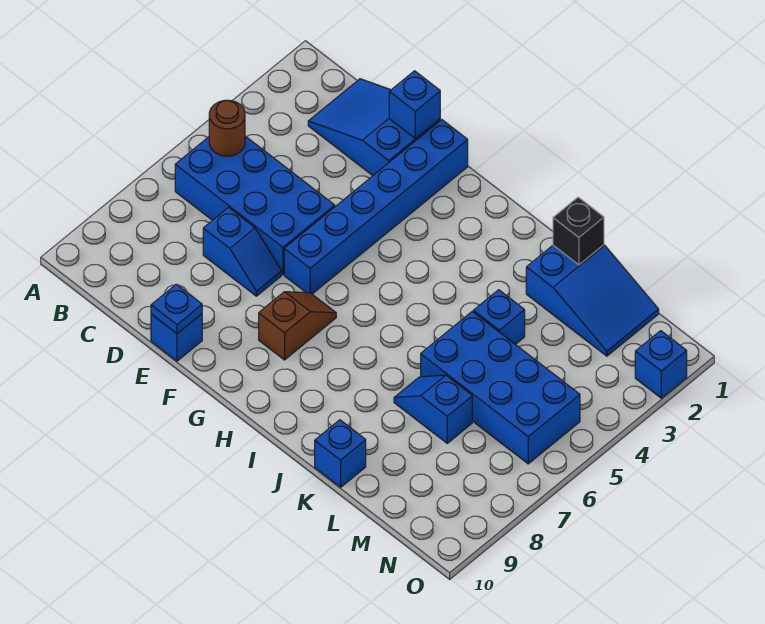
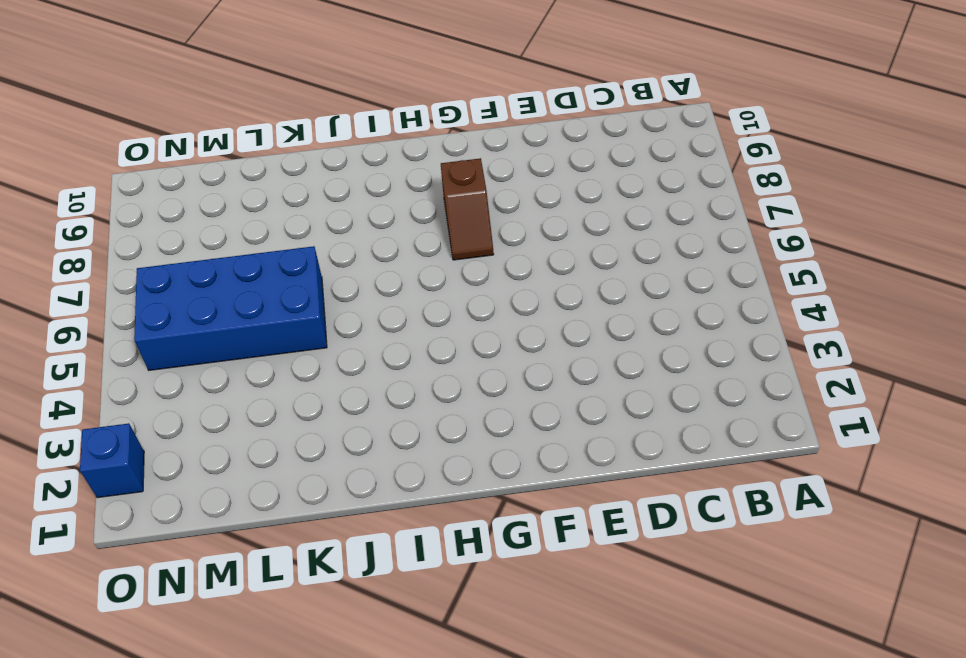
none -> blue 2x4 brick [175,136,335,274]
none -> blue 2x3 slope [308,79,440,176]
none -> blue 1x2 slope [203,208,282,296]

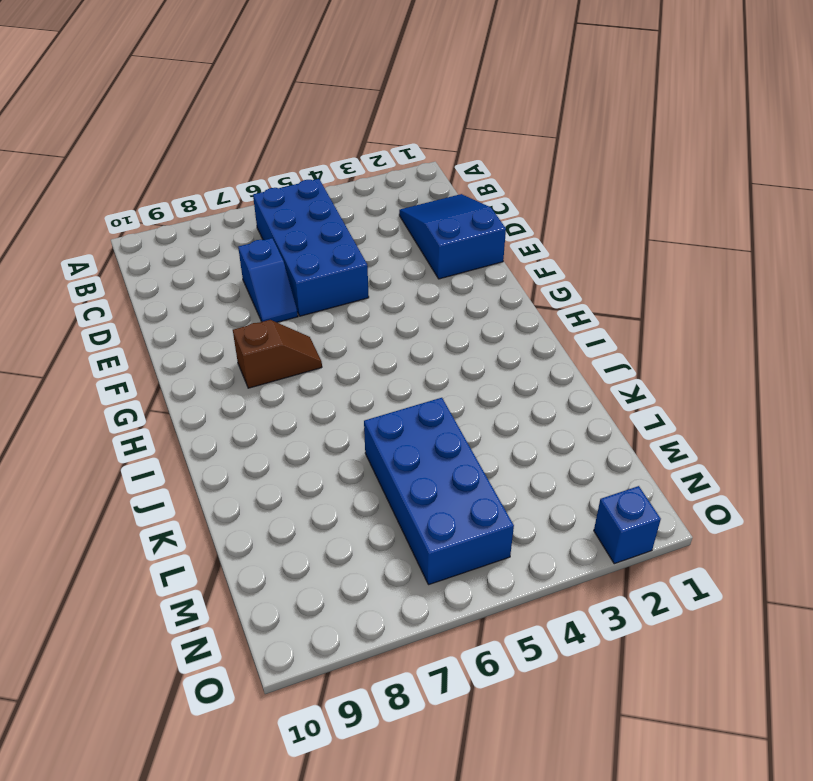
none -> blue 1x1 brick [151,314,202,361]
none -> blue 1x6 brick [284,120,468,294]
none -> blue 2x3 slope [526,245,659,356]

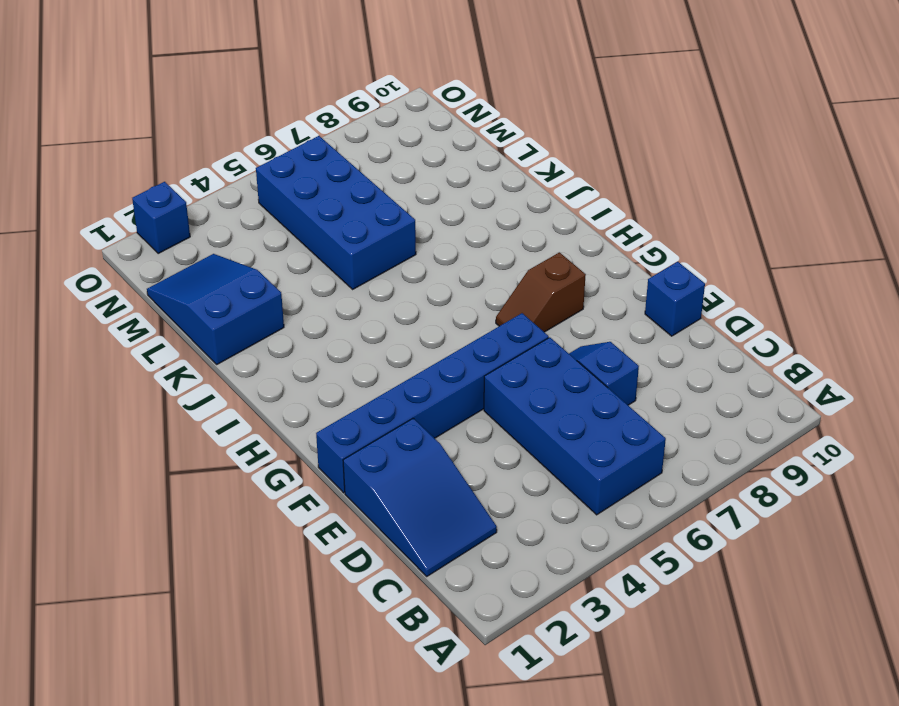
none -> blue 1x1 brick [473,290,525,345]
none -> blue 1x2 slope [394,375,472,443]
none -> blue 1x1 brick [315,420,366,487]

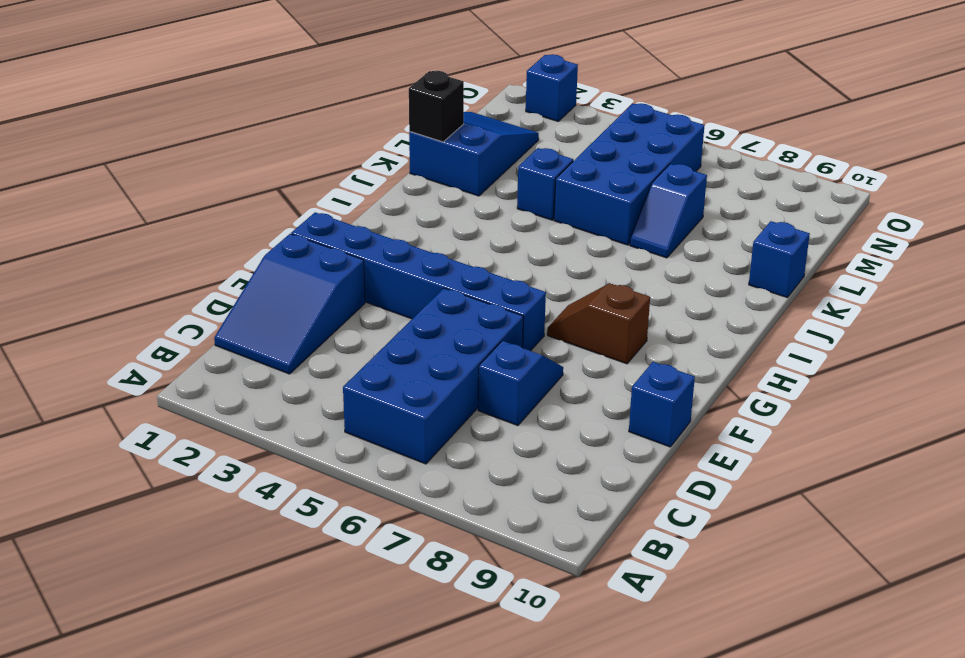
none -> brown 1x1 round brick [209,100,245,156]
none -> blue 1x1 brick [389,71,440,139]
none -> blue 1x1 plate [151,284,202,333]

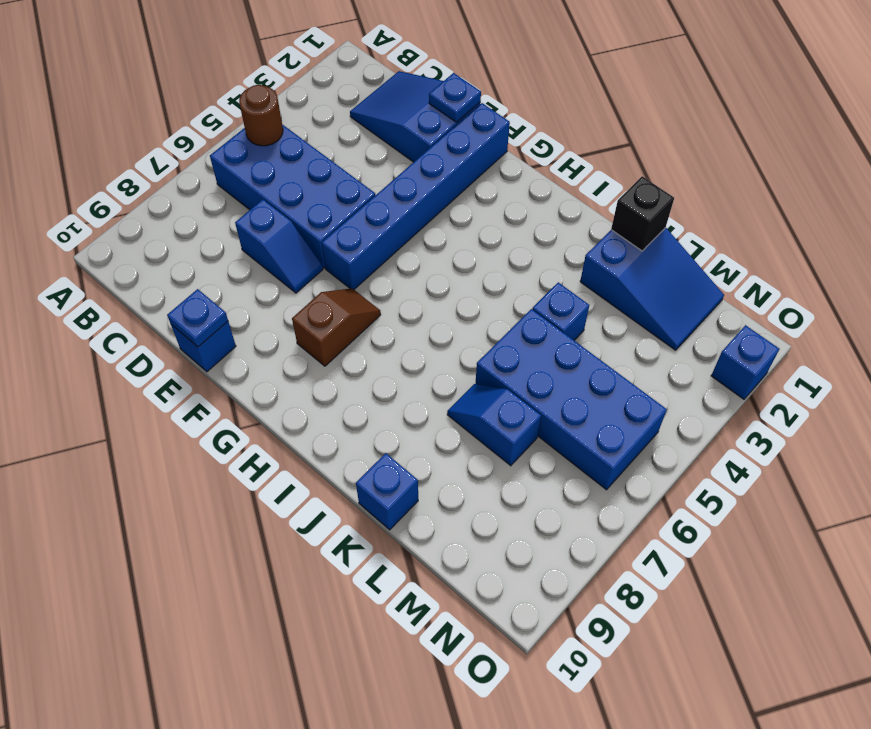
blue 1x1 plate [429,73,481,122] -> blue 1x1 brick [389,71,440,139]

